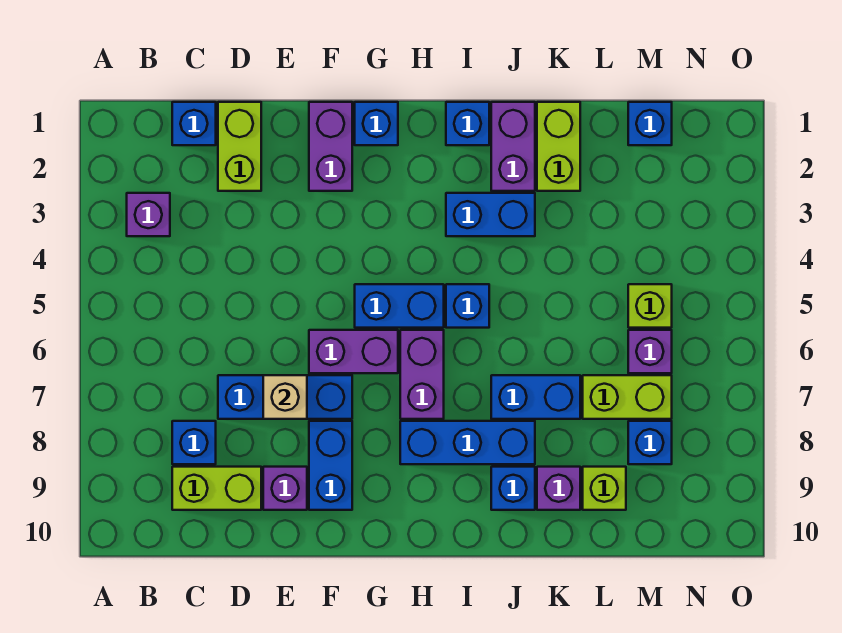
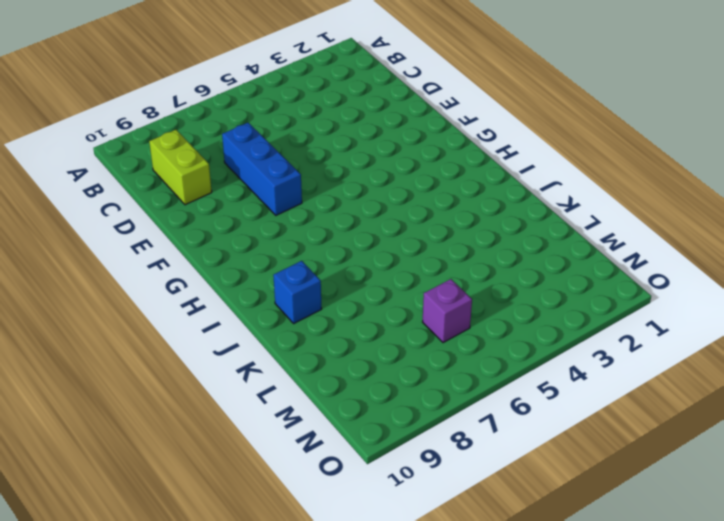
none -> purple 1x1 brick [127,193,170,236]
none -> blue 1x1 brick [172,102,216,145]
none -> blue 1x1 brick [172,421,216,464]

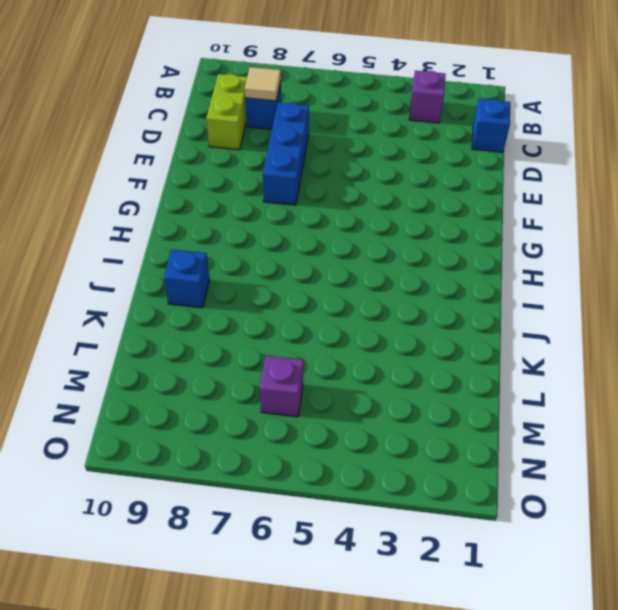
tan 1x1 tile [245,67,281,101] -> none
none -> lime 1x2 brick [218,102,261,191]
none -> purple 1x1 brick [263,467,307,510]
none -> purple 1x2 brick [309,102,352,191]

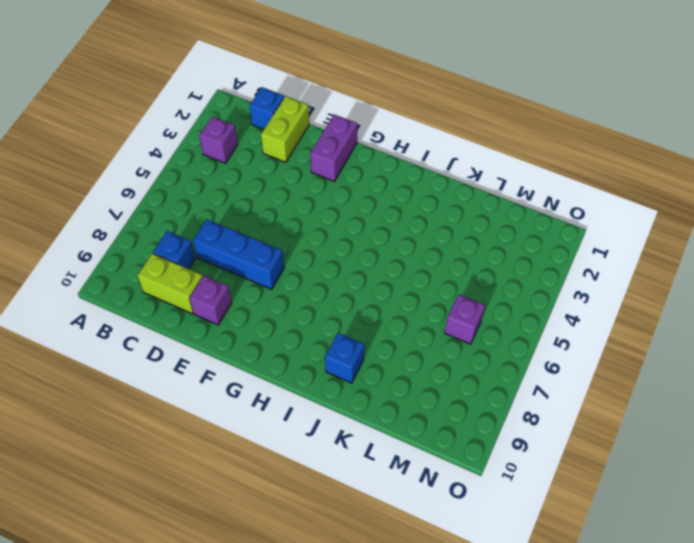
none -> purple 1x2 brick [309,330,398,373]
none -> blue 1x2 brick [309,421,352,510]
none -> blue 1x1 brick [355,102,398,145]

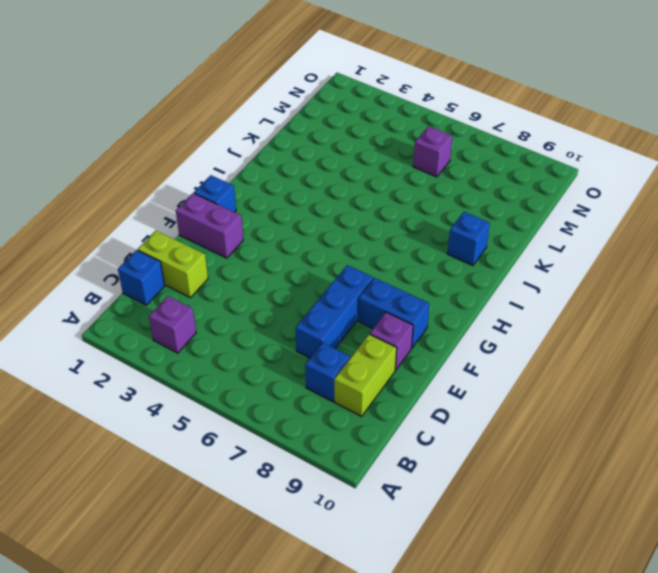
none -> purple 1x2 brick [309,330,398,373]
none -> blue 1x2 brick [355,284,444,328]
none -> purple 1x2 brick [400,330,444,419]

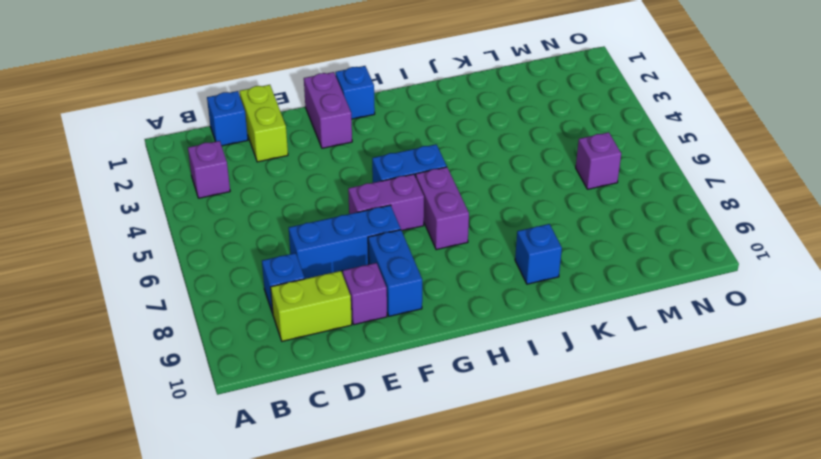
none -> blue 1x3 brick [400,421,535,464]
none -> blue 1x1 brick [446,102,489,145]
none -> blue 1x2 brick [446,193,535,236]

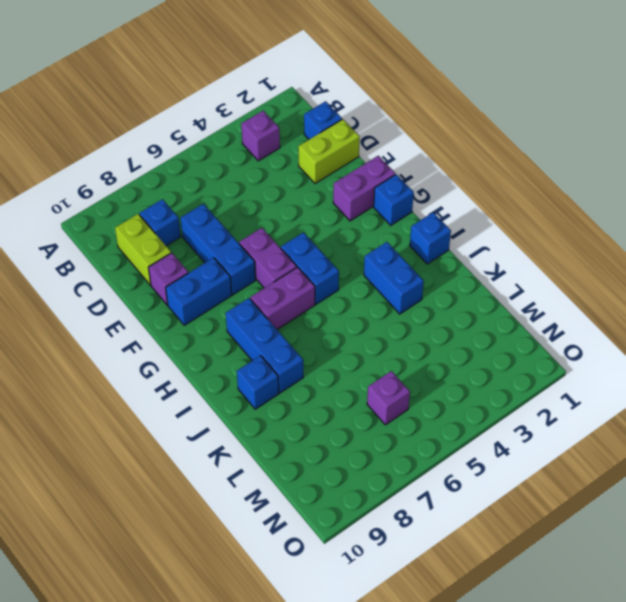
none -> blue 1x1 brick [446,284,489,328]
none -> purple 1x2 brick [491,102,535,191]
none -> blue 1x2 brick [491,375,580,419]

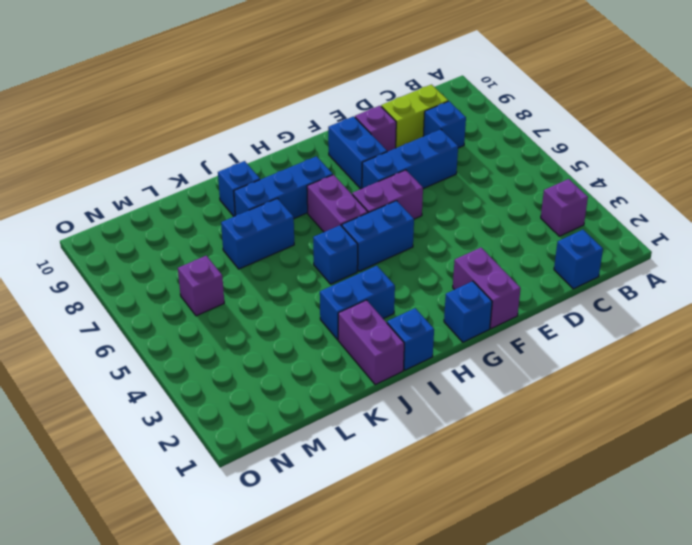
none -> lime 1x2 brick [218,102,261,191]
none -> lime 1x2 brick [537,102,580,191]
none -> purple 1x1 brick [537,467,580,510]

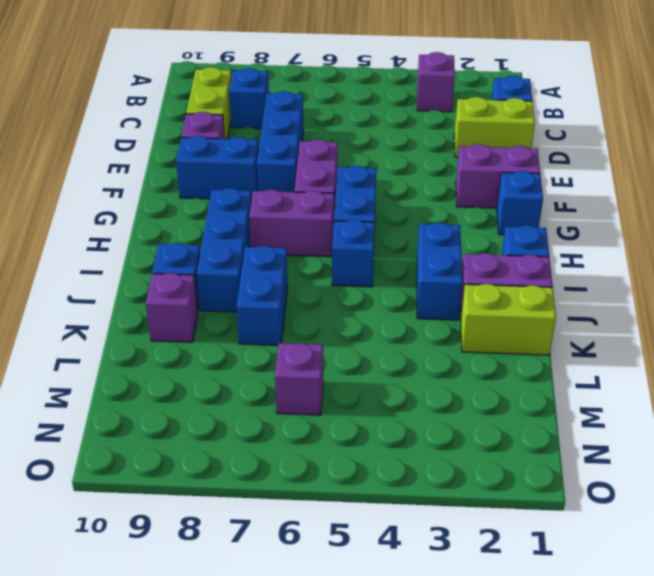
none -> lime 1x2 brick [583,375,672,419]
none -> lime 1x1 brick [583,467,626,510]
none -> blue 1x1 brick [628,102,672,145]

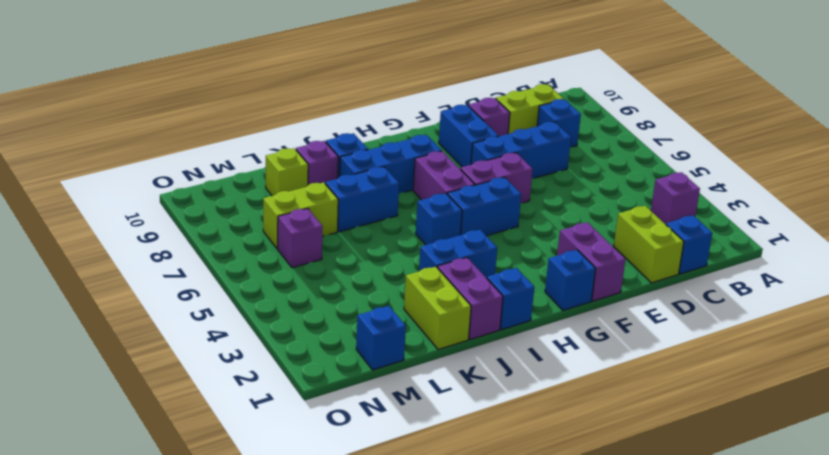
none -> lime 1x1 brick [628,284,672,328]
none -> blue 1x1 brick [628,421,672,464]
none -> tan 1x1 brick [263,375,307,419]

